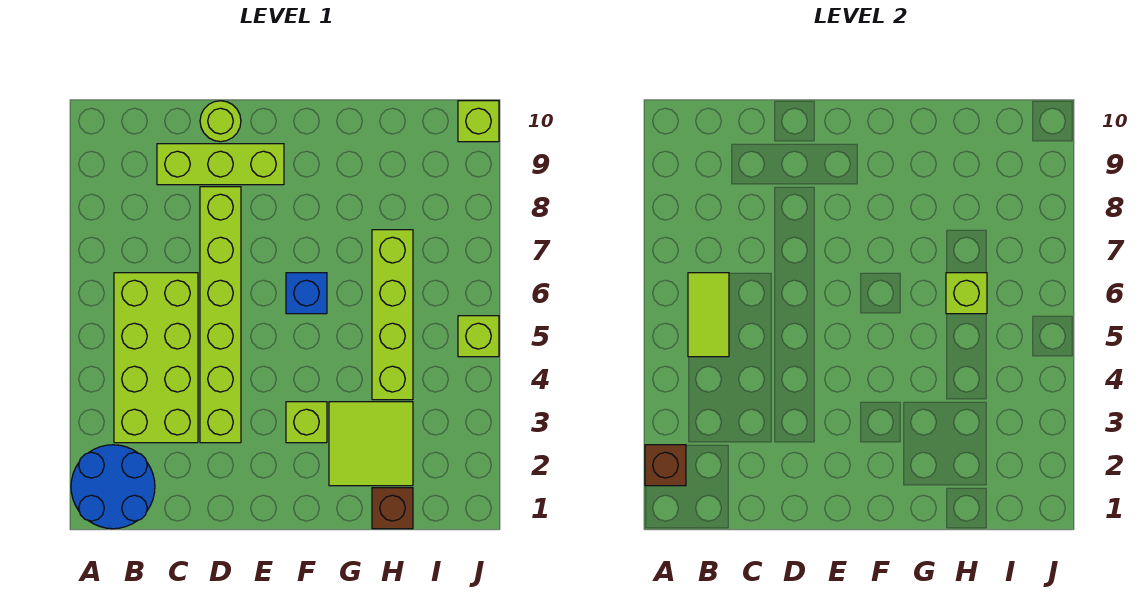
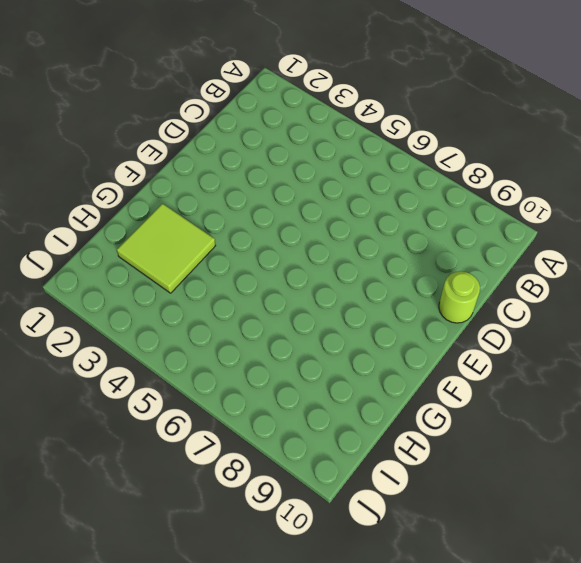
none -> blue 2x2 round brick [71,445,155,529]
none -> lime 2x4 brick [114,273,198,443]
none -> lime 1x3 brick [157,144,284,185]

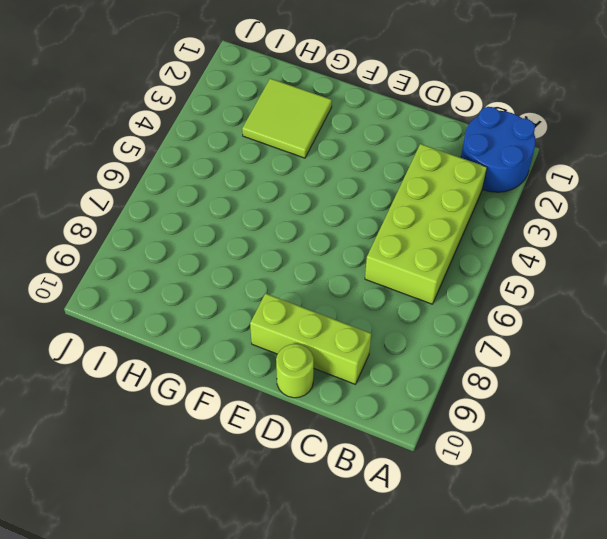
none -> lime 1x6 brick [200,187,241,443]
none -> lime 1x1 brick [286,402,327,443]
none -> blue 1x1 brick [286,273,327,314]

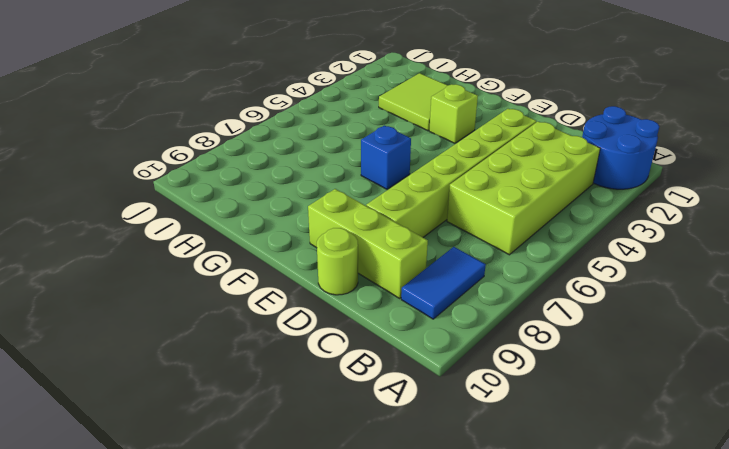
blue 1x2 tile [401,247,486,319] -> none
none -> brown 1x1 brick [372,488,413,529]
none -> lime 1x4 brick [372,230,413,400]
none -> lime 1x1 brick [458,316,499,357]

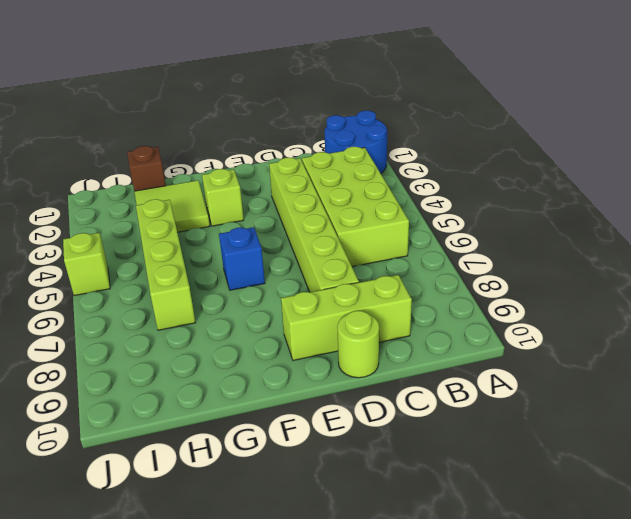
none -> lime 1x1 brick [458,101,499,142]
none -> brown 1x1 brick [645,445,686,486]
none -> lime 1x2 tile [688,273,729,357]

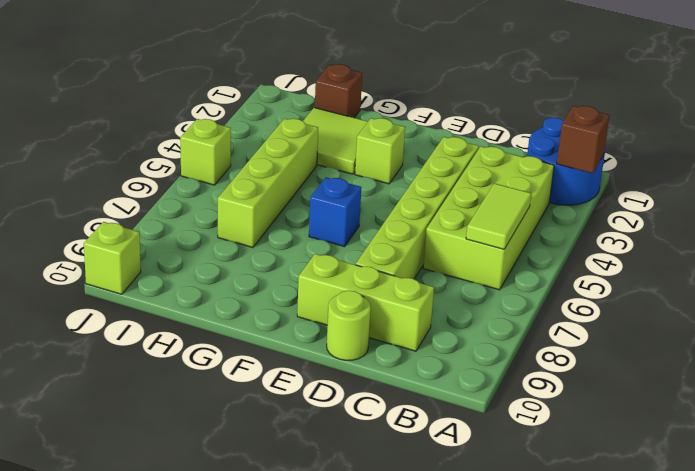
none -> lime 1x1 brick [946,273,987,314]

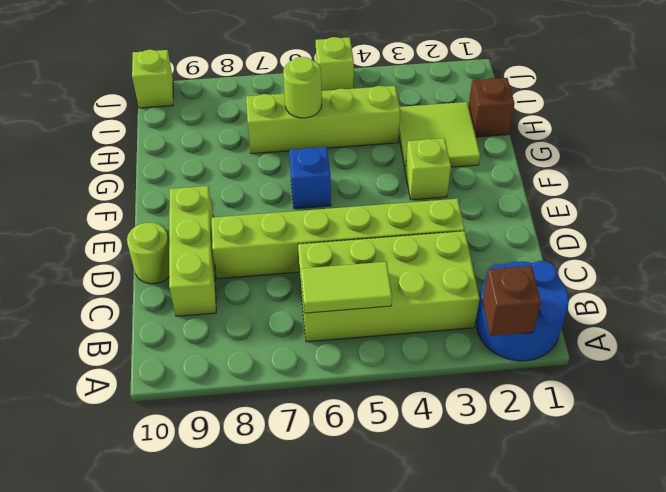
lime 1x1 round brick [283,57,322,118] -> lime 1x1 brick [946,273,987,314]

